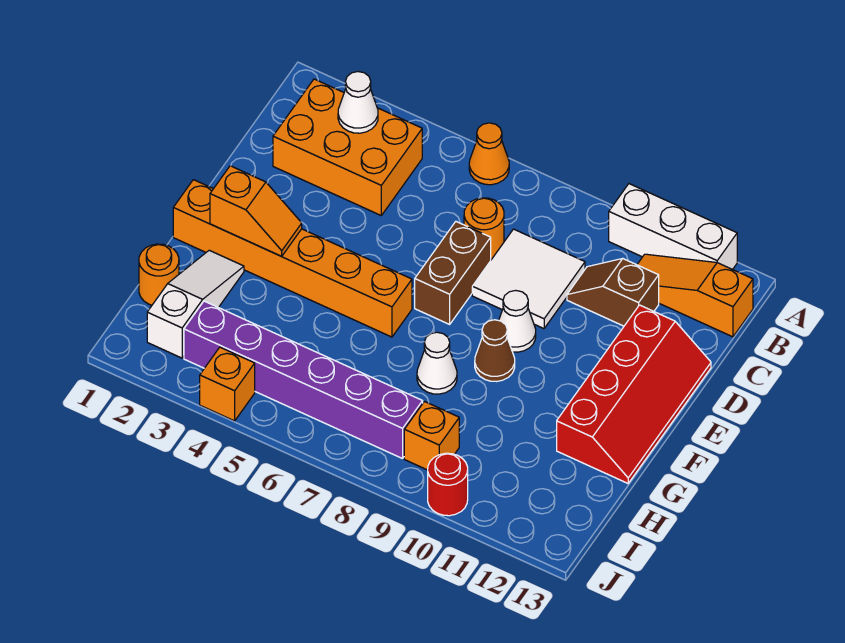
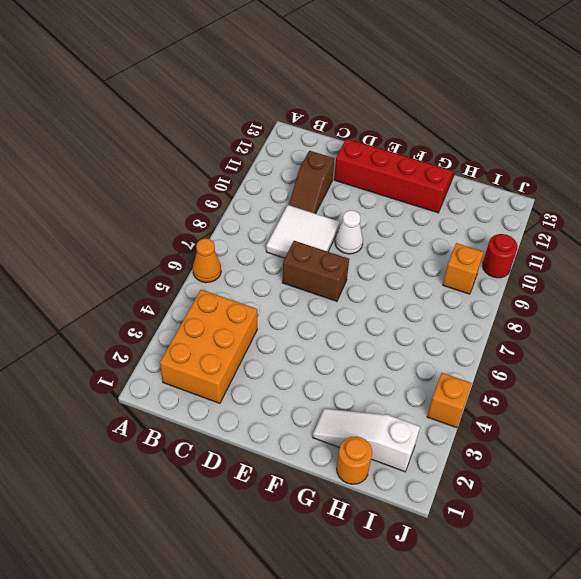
none -> white 1x3 brick [609,184,737,270]
none -> orange 1x3 slope [637,254,753,337]
none -> orange 1x1 round brick [464,198,504,259]

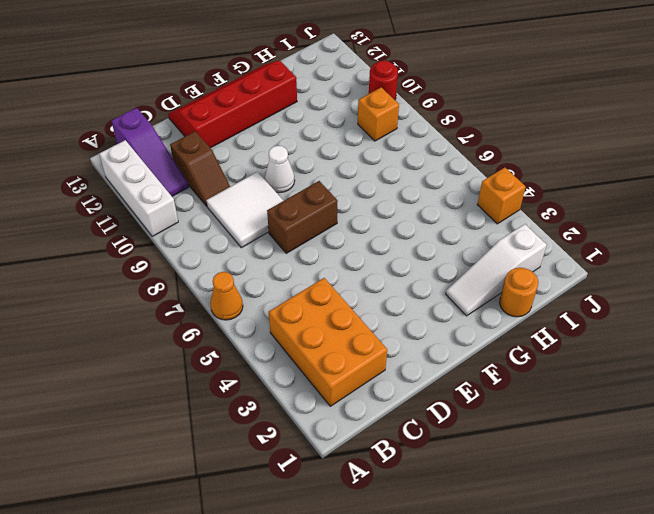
purple 1x3 slope [111,108,189,196] -> orange 1x3 slope [637,254,753,337]
none -> orange 1x1 round brick [464,198,504,259]
none -> orange 1x6 brick [173,180,412,337]
none -> brown 1x1 cone [475,320,515,382]

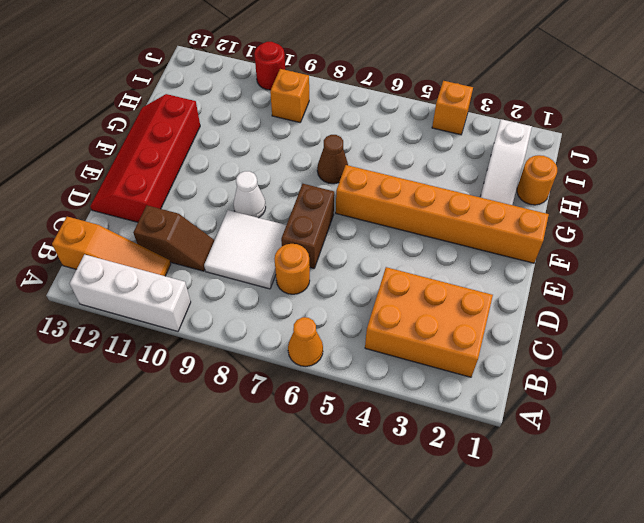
brown 1x1 cone [317,135,348,184] -> brown 1x1 cone moved to [475,320,515,382]
none -> white 1x1 cone [417,332,457,394]
none -> purple 1x6 brick [184,301,423,459]
none -> white 1x1 cone [338,72,378,133]

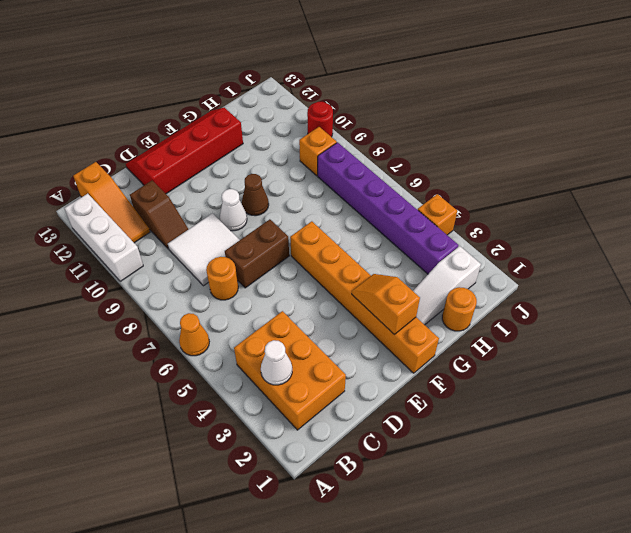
none -> white 1x1 cone [417,332,457,394]

